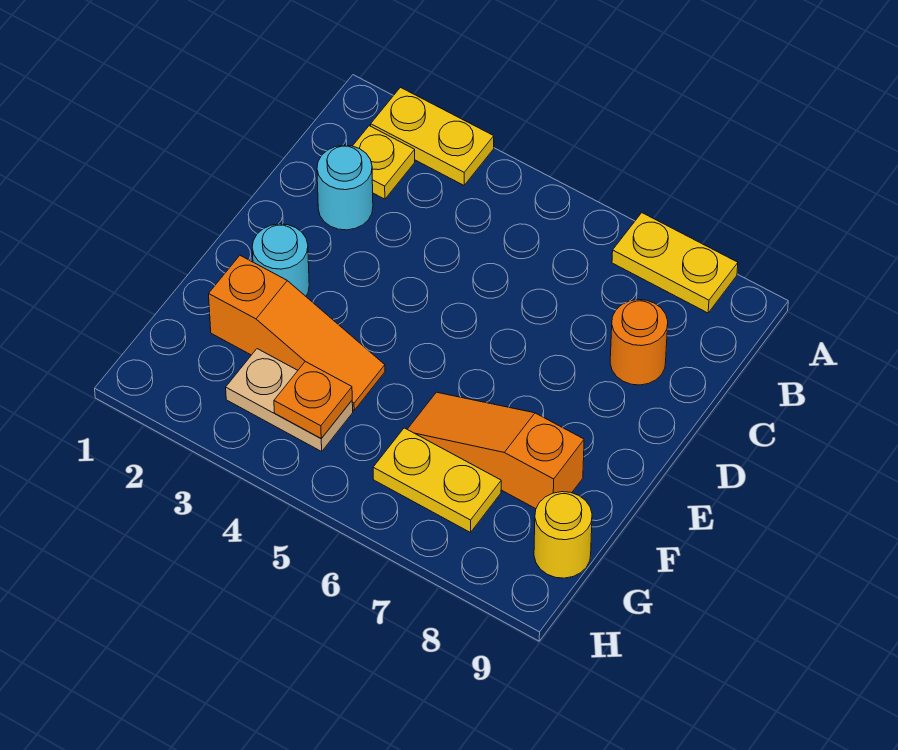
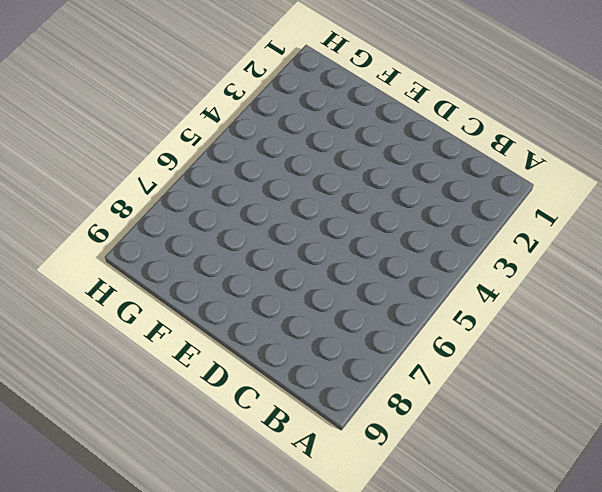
none -> yellow 1x2 plate [371,88,494,185]
none -> yellow 1x2 plate [612,213,738,313]
none -> yellow 1x1 plate [353,126,415,199]

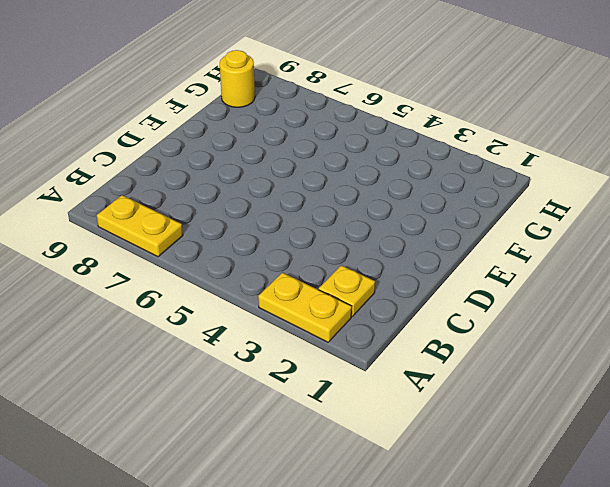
none -> cyan 1x1 round brick [317,145,373,230]
none -> orange 1x1 round brick [610,300,668,385]
none -> cyan 1x1 round brick [252,224,309,296]

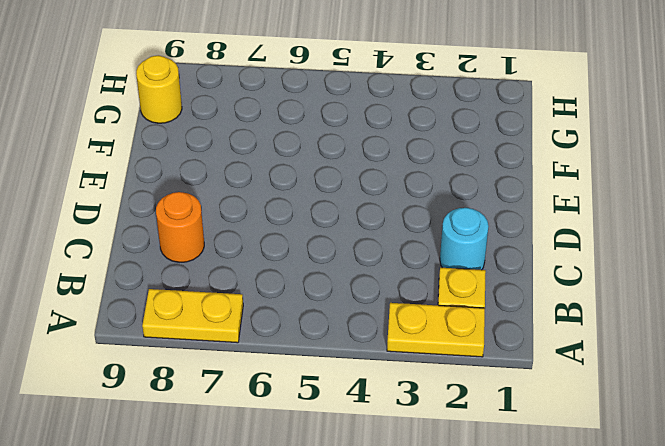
none -> cyan 1x1 round brick [252,224,309,296]
none -> orange 1x3 slope [209,256,385,410]
none -> orange 1x3 slope [407,392,584,509]

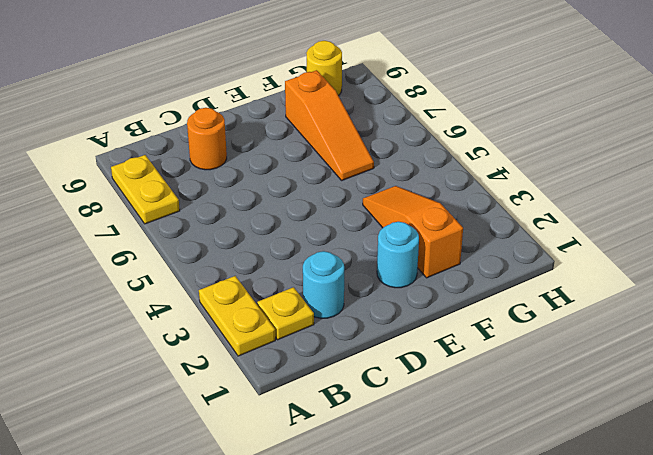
none -> tan 1x2 plate [226,349,353,451]
none -> yellow 1x2 plate [373,428,501,533]
none -> orange 1x1 plate [274,362,352,438]

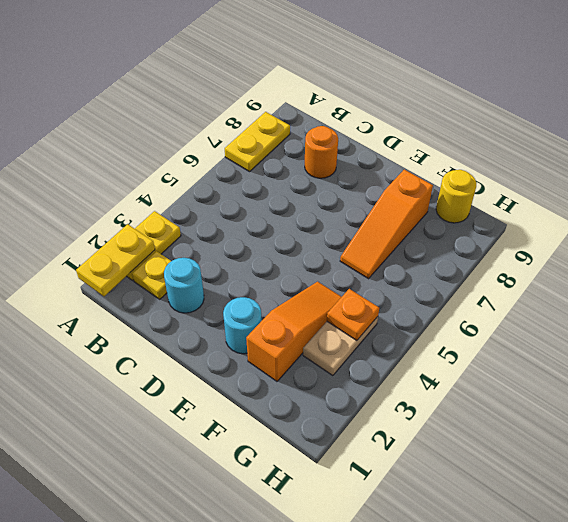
yellow 1x2 plate [76,224,155,296] -> yellow 1x2 plate moved to [373,428,501,533]

